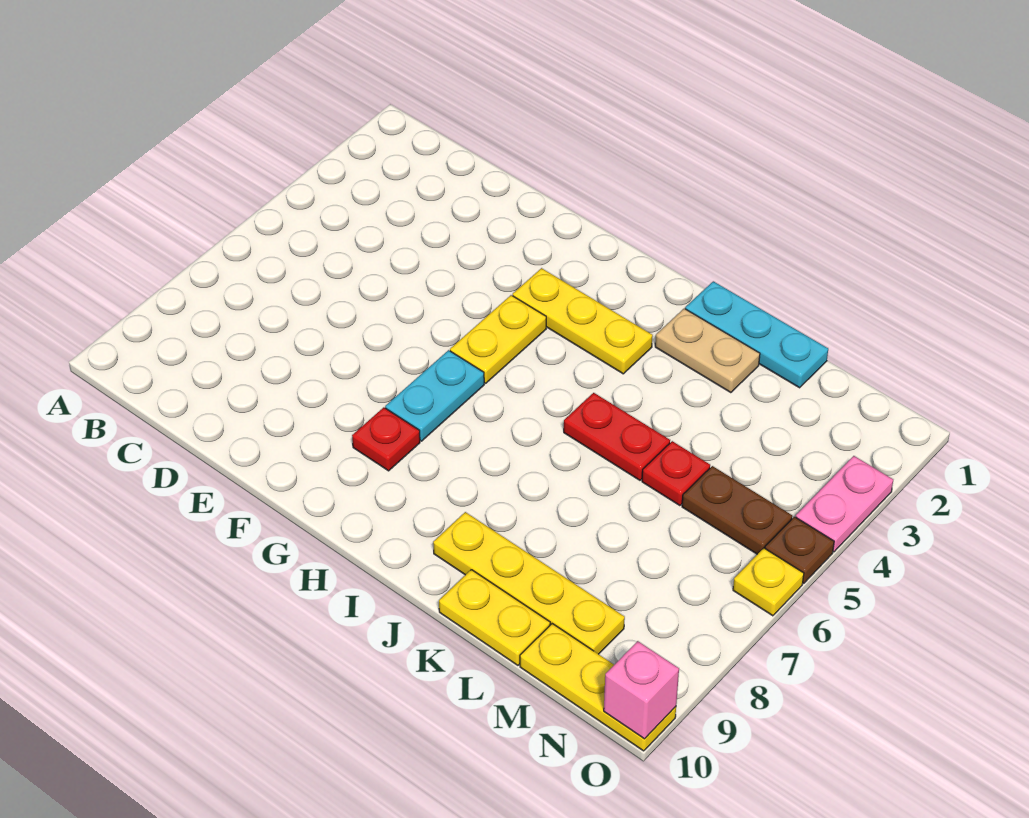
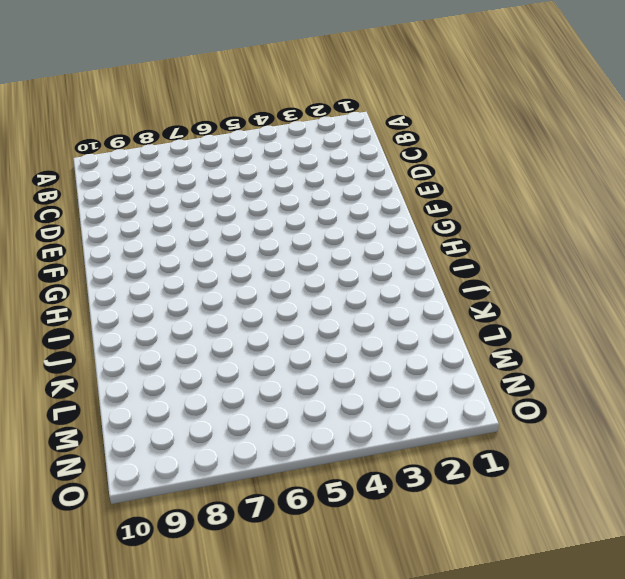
none -> yellow 1x3 plate [513,268,653,374]
none -> yellow 1x2 plate [450,295,546,383]
none -> cyan 1x2 plate [385,350,484,441]

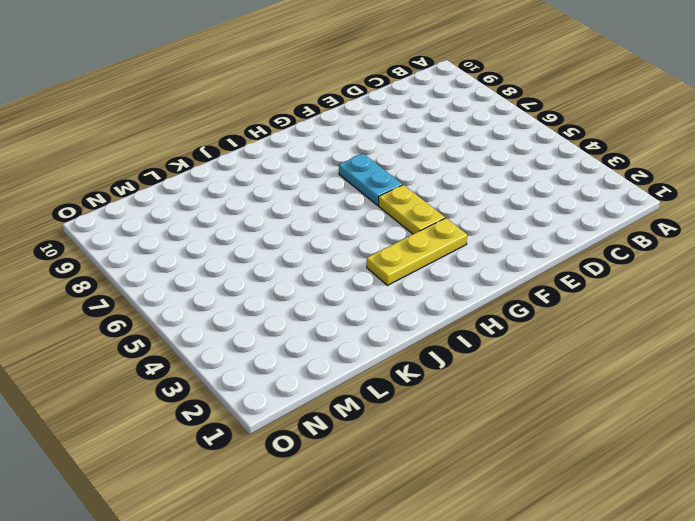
none -> red 1x1 plate [352,407,420,471]
none -> cyan 1x3 plate [685,281,828,388]
none -> tan 1x2 plate [655,309,760,393]

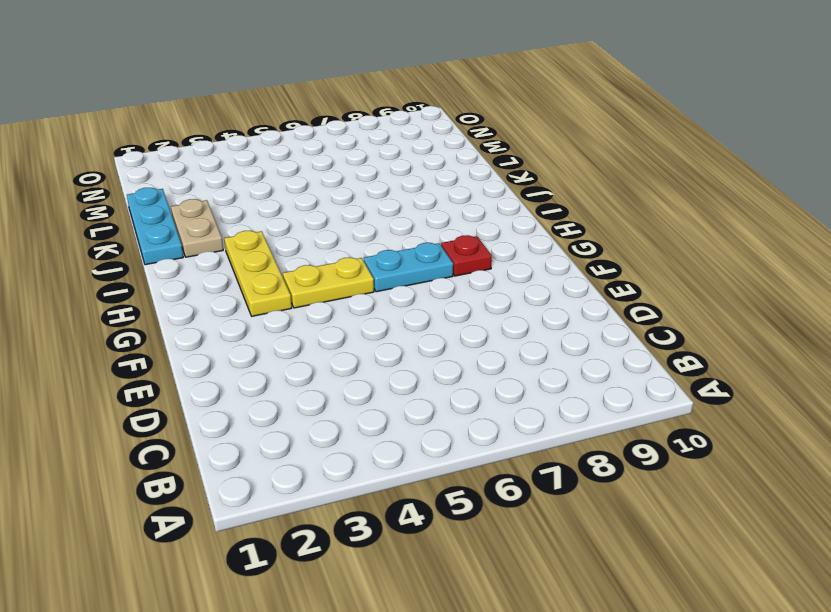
none -> red 1x2 plate [564,393,670,480]
none -> yellow 1x4 plate [433,512,625,654]
none -> yellow 1x2 plate [439,570,550,665]

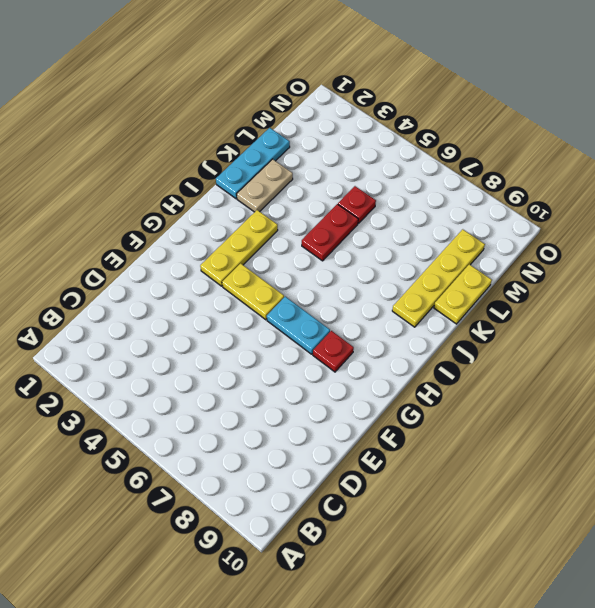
none -> brown 1x2 plate [682,466,792,554]
none -> yellow 1x3 plate [520,624,676,751]
none -> pink 1x2 plate [796,456,893,552]

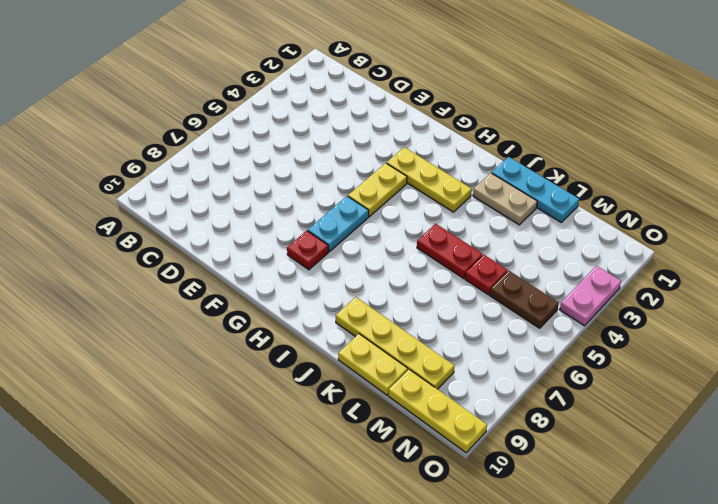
none -> brown 1x1 plate [765,517,834,584]
none -> yellow 1x1 plate [733,548,804,616]
none -> pink 1x1 brick [604,641,679,739]

